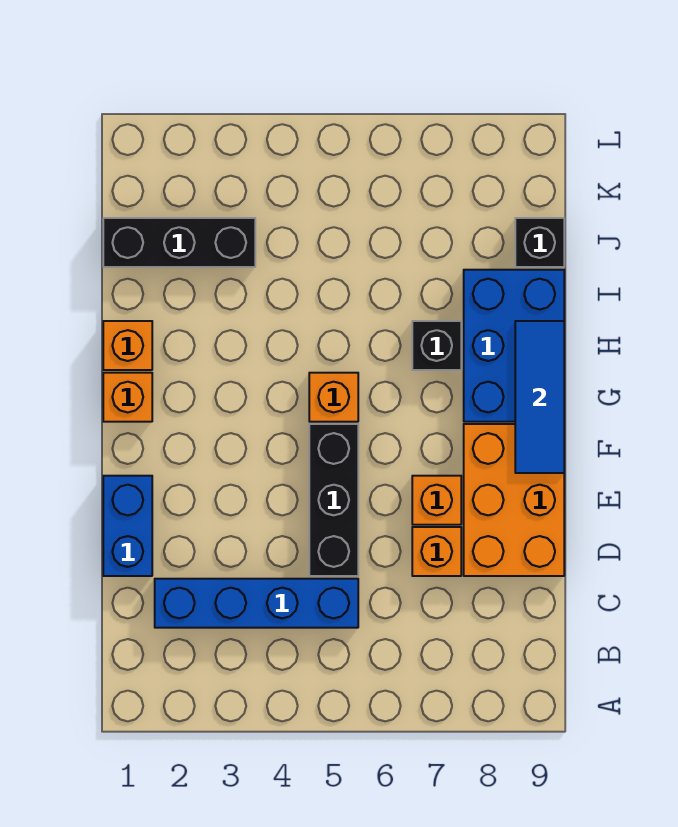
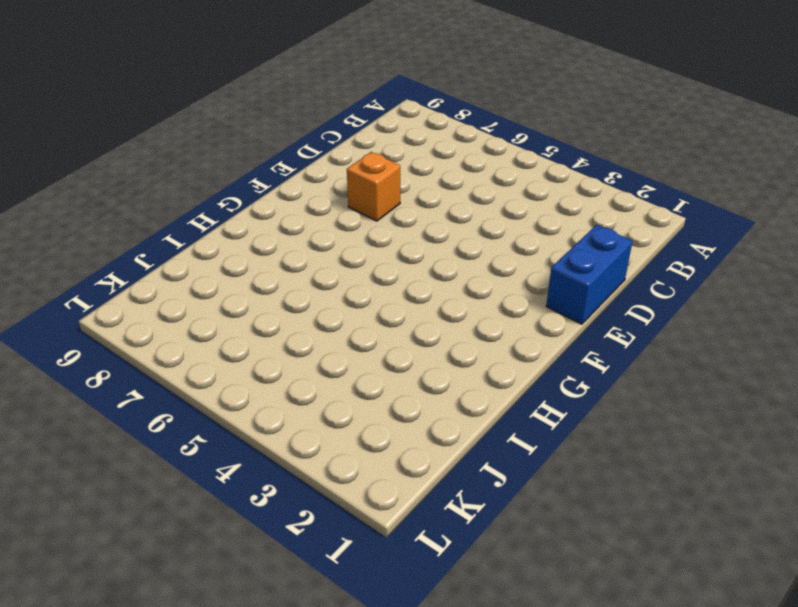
none -> blue 1x4 brick [155,579,358,628]
none -> black 1x3 brick [309,424,358,576]
none -> orange 1x1 brick [412,527,461,576]

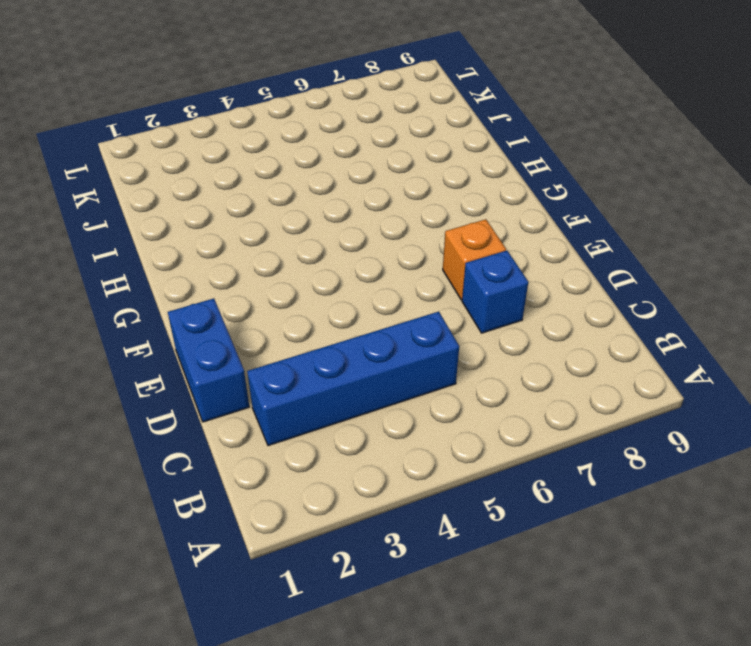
blue 1x1 brick [462,251,528,333] -> orange 1x1 brick [412,527,461,576]
none -> black 1x3 brick [309,424,358,576]
none -> orange 2x3 brick [464,424,564,576]
none -> orange 1x1 brick [103,373,152,422]

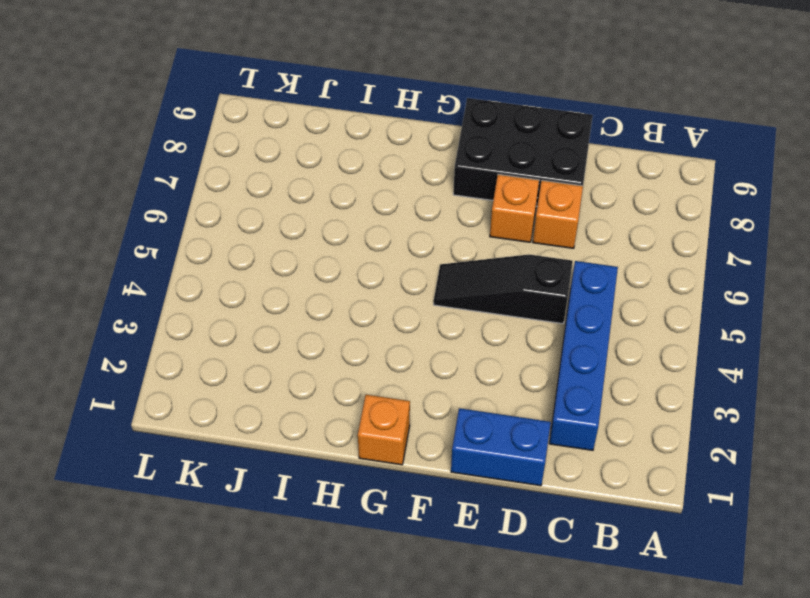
black 1x3 slope [434,255,573,324] -> black 1x3 brick [309,424,358,576]
black 2x3 brick [453,98,593,206] -> orange 2x3 brick [464,424,564,576]
none -> orange 1x1 brick [309,373,358,422]
none -> blue 2x3 brick [464,270,564,422]
none -> orange 1x1 brick [103,321,152,370]

